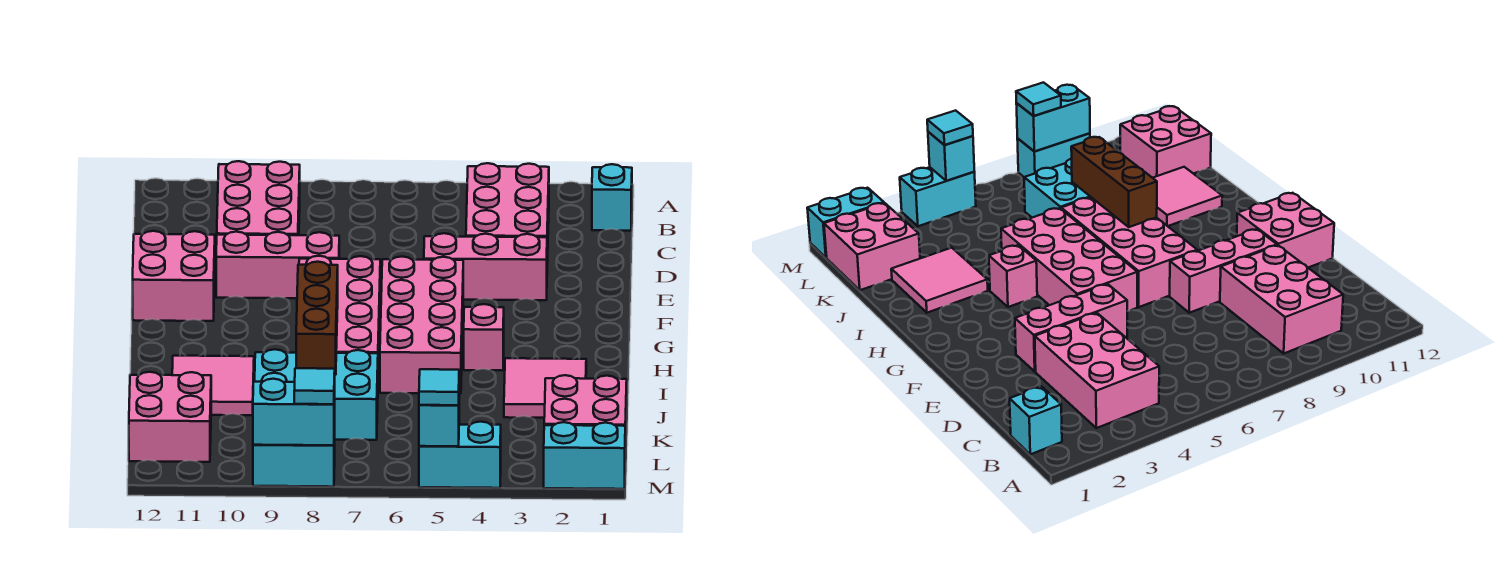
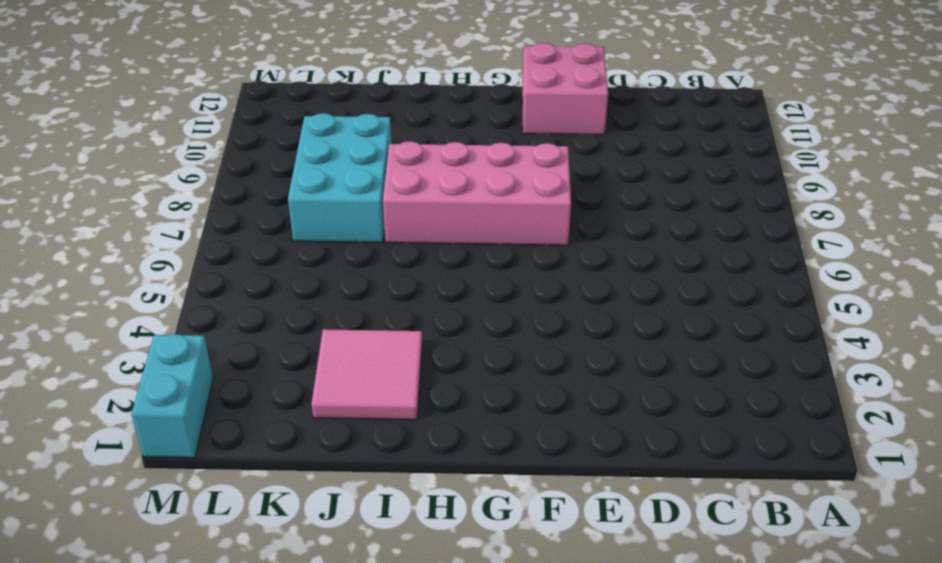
none -> cyan 1x1 brick [592,164,632,231]
none -> pink 2x3 brick [466,163,549,262]
none -> pink 2x3 brick [217,161,300,235]

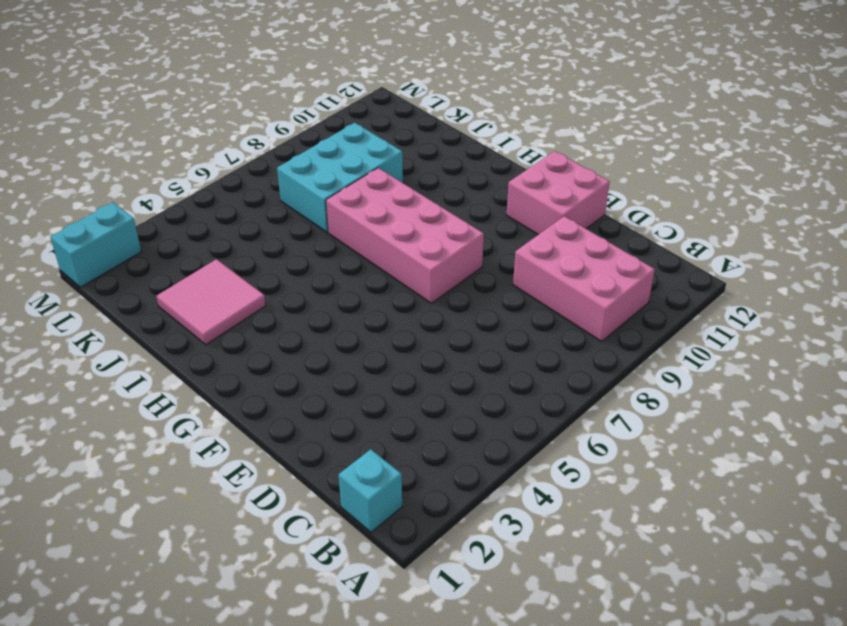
none -> pink 2x3 brick [466,163,549,262]
none -> pink 1x3 brick [424,233,547,300]
none -> pink 1x3 brick [216,232,339,298]

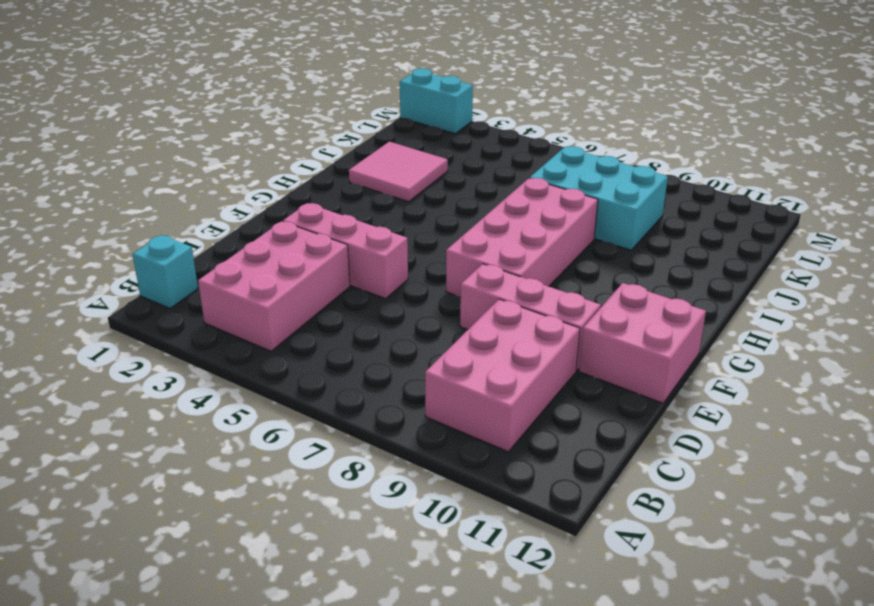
none -> pink 2x4 brick [380,257,463,394]
none -> pink 1x1 brick [464,304,504,370]
none -> pink 2x2 tile [172,356,254,415]

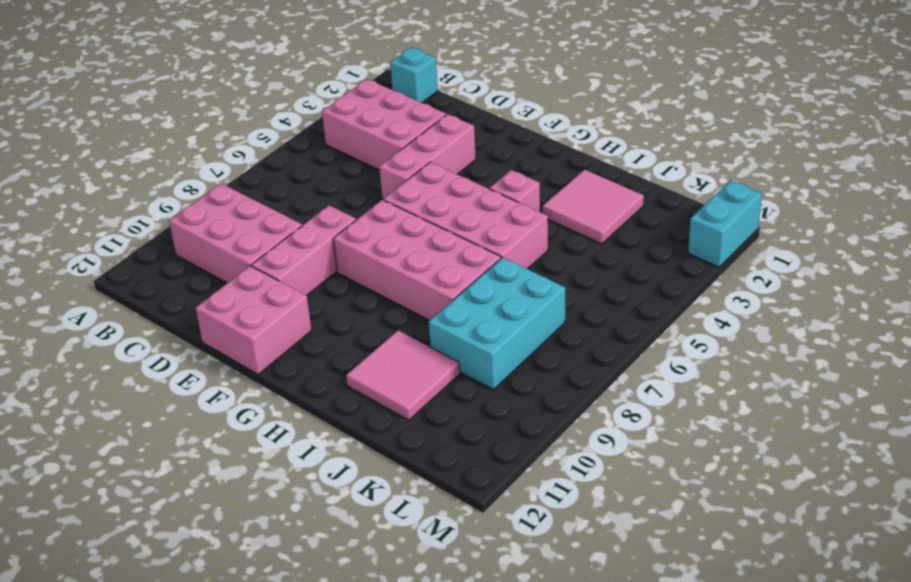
none -> pink 2x2 brick [544,375,627,462]
none -> pink 2x2 brick [129,372,211,462]
none -> cyan 1x2 brick [419,422,501,488]

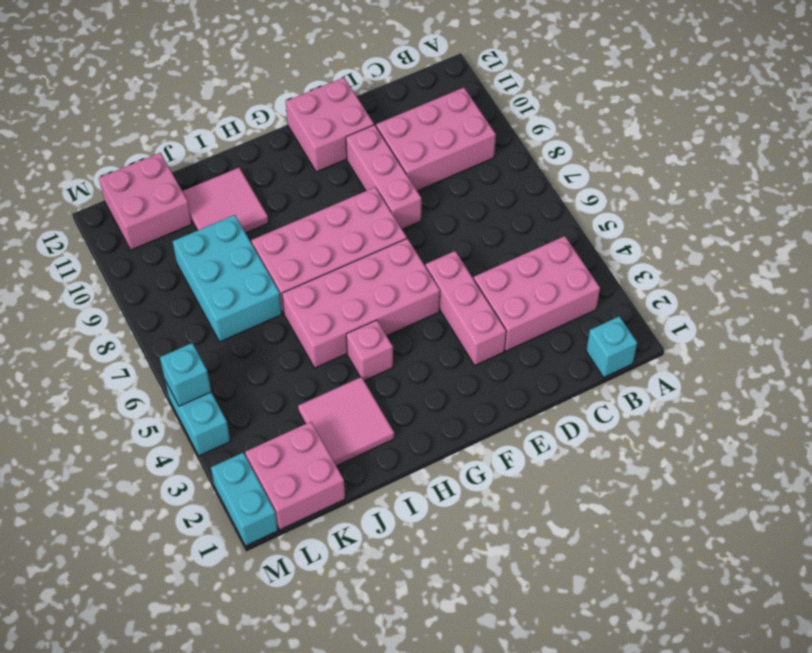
none -> cyan 1x2 brick [253,428,335,487]
none -> brown 1x3 brick [296,262,338,375]
none -> cyan 1x2 brick [253,379,335,445]

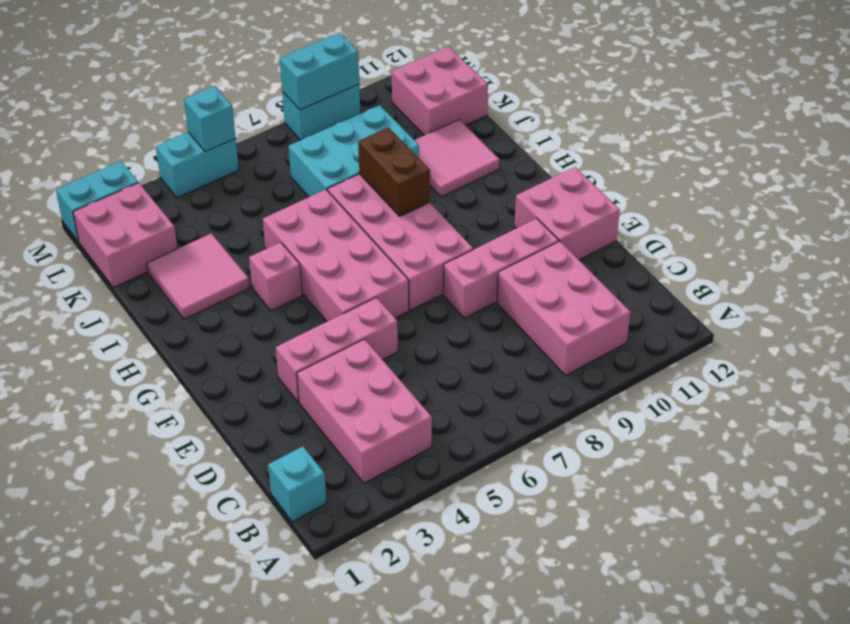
brown 1x2 brick [358,127,430,216] -> brown 1x3 brick [296,262,338,375]
none -> cyan 1x1 tile [419,369,459,405]
none -> cyan 1x1 tile [294,368,335,404]

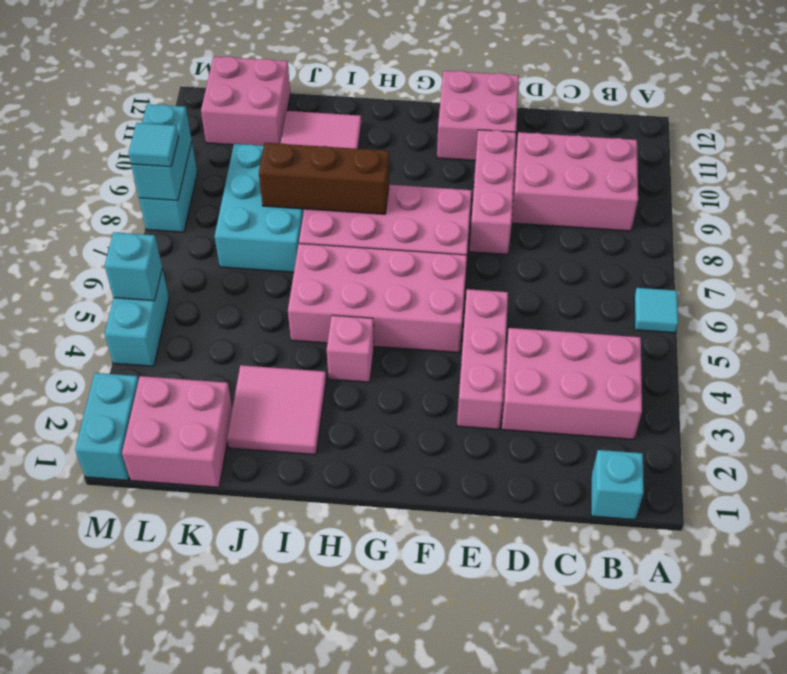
cyan 1x1 tile [634,288,678,333] -> cyan 1x1 tile moved to [419,369,459,405]

